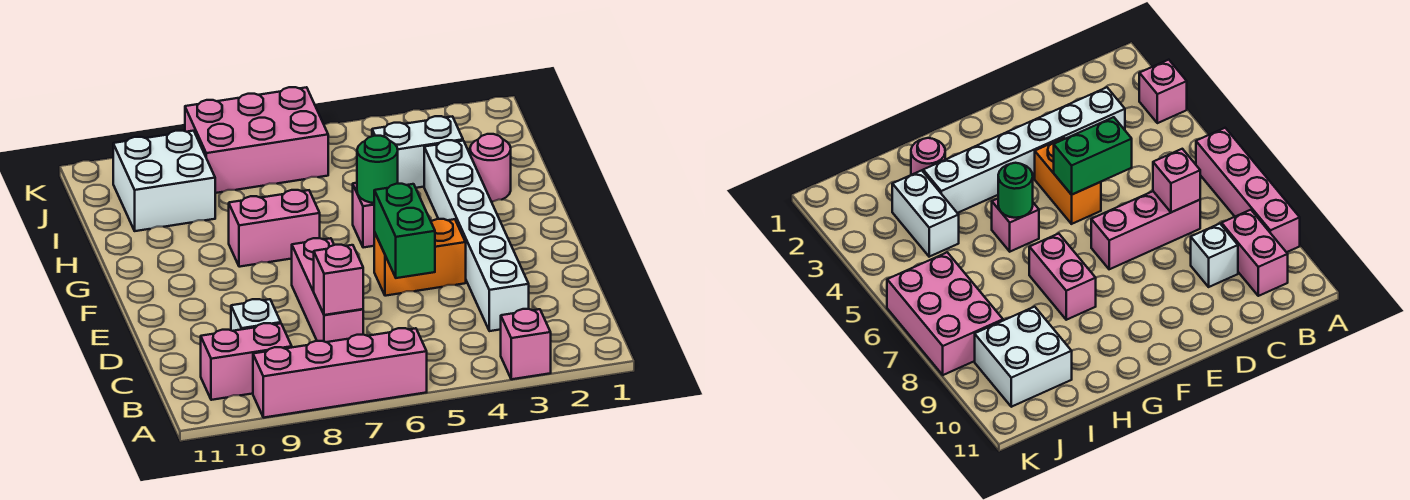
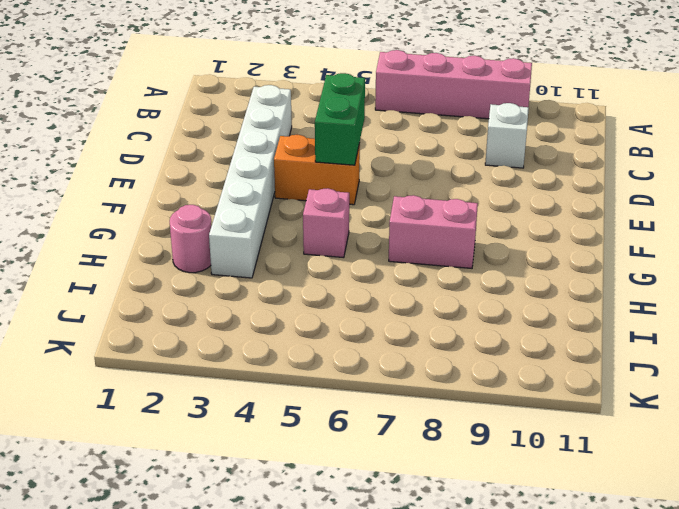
none -> pink 1x1 brick [501,309,551,379]
none -> pink 1x2 brick [201,323,292,400]
none -> pink 1x3 brick [292,238,363,342]

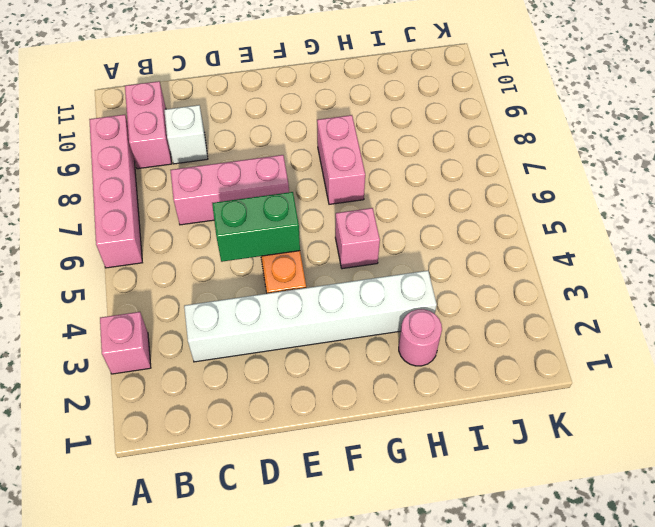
none -> white 1x2 brick [372,116,463,188]
none -> white 2x2 brick [113,131,215,231]
none -> pink 2x3 brick [185,87,328,193]

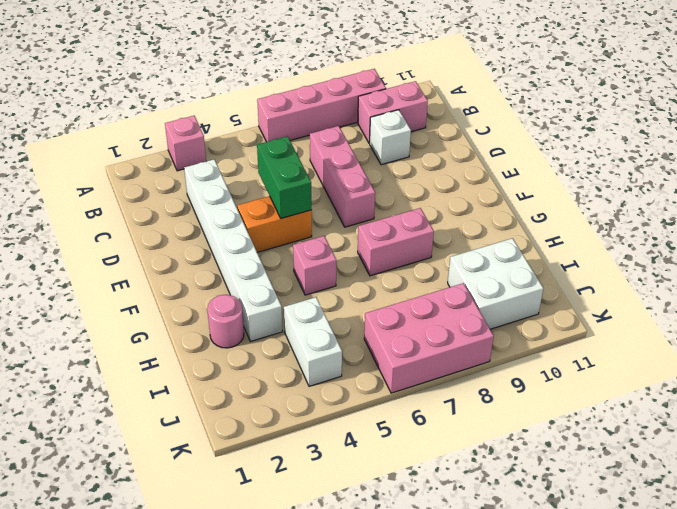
white 1x2 brick [284,297,342,386] -> white 1x2 brick turned to [372,116,463,188]
none -> pink 1x1 brick [314,245,363,315]
none -> green 1x1 round brick [357,136,398,203]

